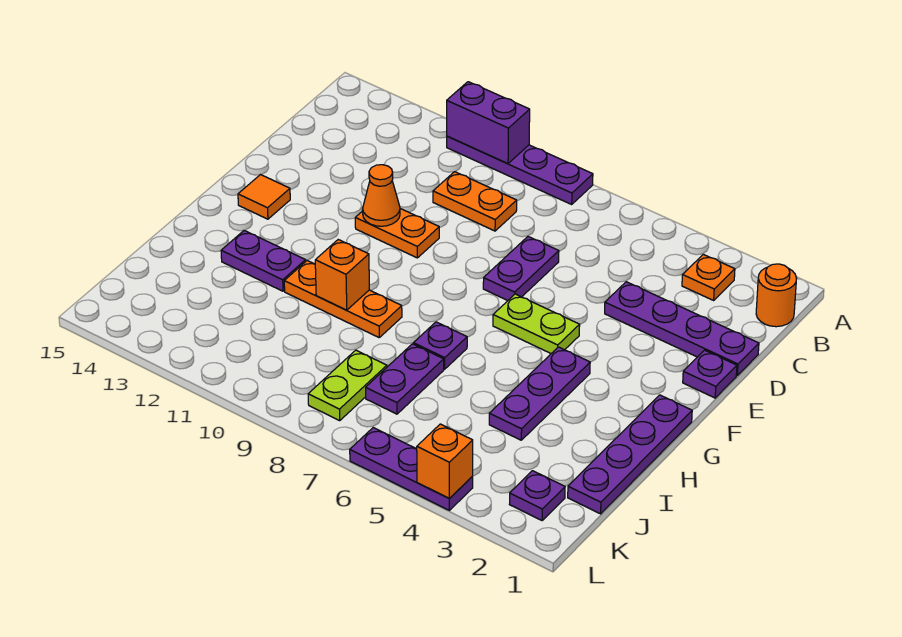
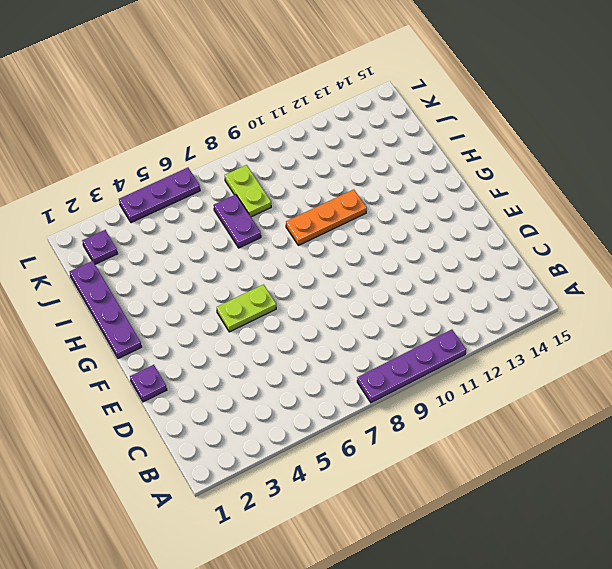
none -> orange 1x1 round brick [756,264,797,327]
none -> orange 1x1 plate [682,254,735,300]
none -> orange 1x2 plate [433,172,517,231]

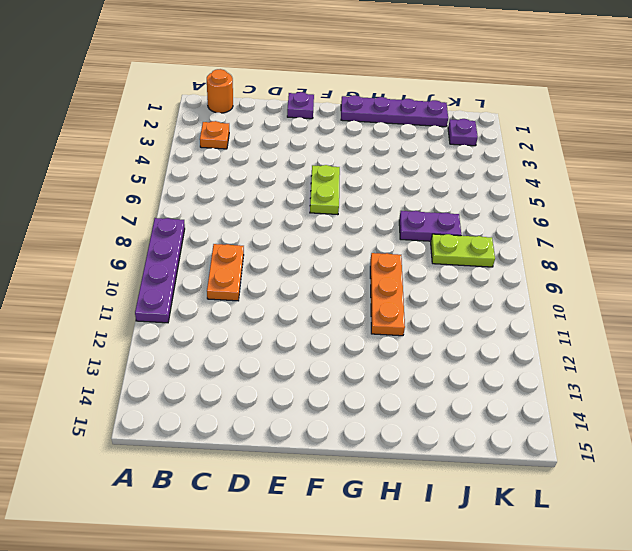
none -> purple 1x4 plate [605,282,759,375]
none -> purple 1x2 plate [483,237,559,300]
none -> orange 1x2 plate [355,209,439,258]

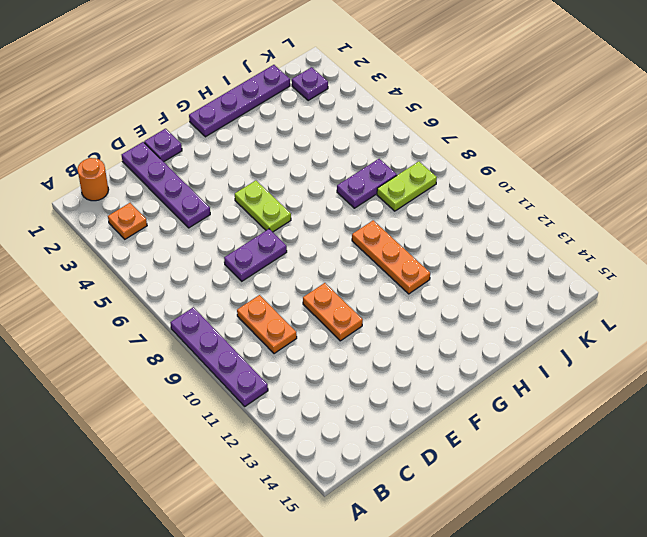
none -> orange 1x1 tile [238,175,290,219]
none -> purple 1x3 plate [489,347,590,440]
none -> purple 1x1 plate [413,322,467,369]

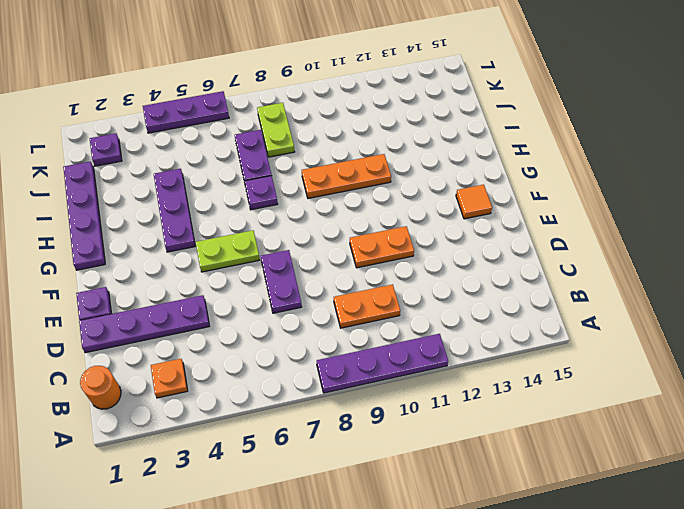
none -> purple 1x2 plate [221,230,306,291]
none -> purple 1x2 brick [446,82,530,163]
none -> orange 1x1 cone [363,165,400,226]

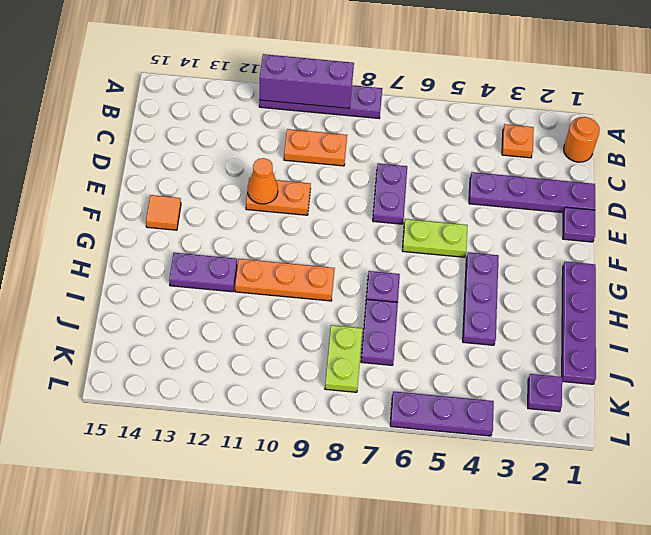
purple 1x3 brick [259,54,354,108] -> purple 1x2 brick [446,82,530,163]
none -> orange 1x1 brick [315,240,369,310]
none -> orange 1x1 brick [417,424,473,499]

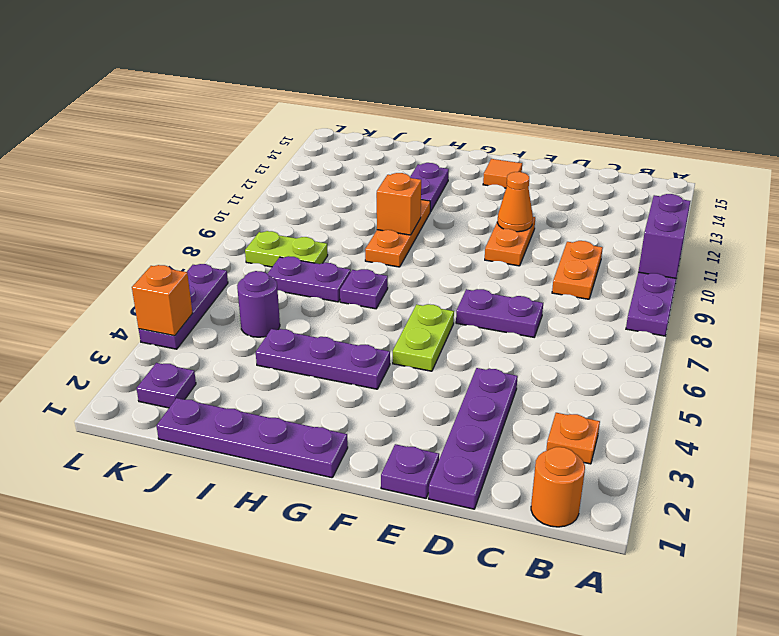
purple 1x1 round brick [237,271,280,337] -> none

